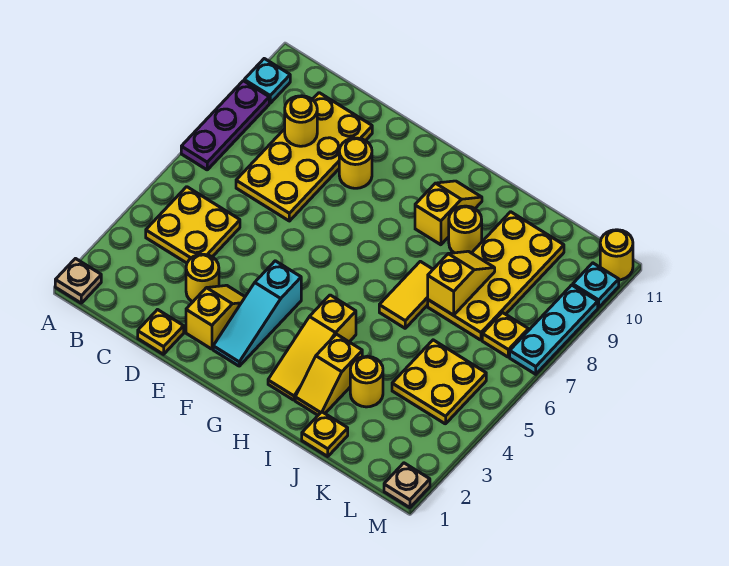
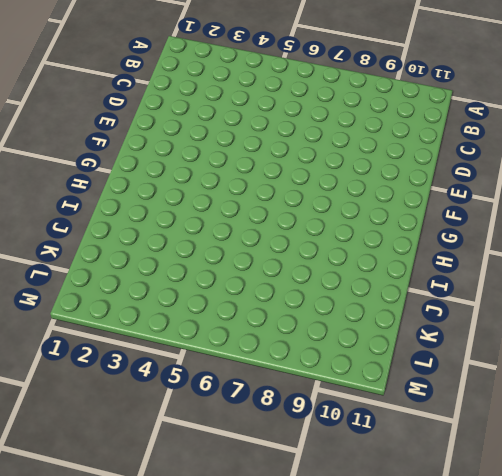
none -> tan 1x1 plate [55,259,101,303]
none -> purple 1x3 plate [181,81,269,170]
none -> cyan 1x1 plate [244,59,290,103]

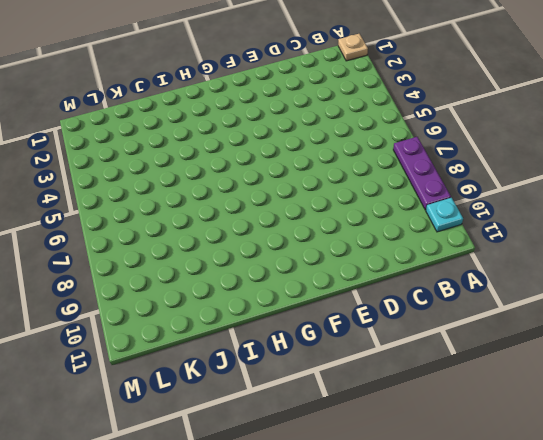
none -> yellow 2x2 plate [146,187,240,263]
none -> yellow 2x4 plate [236,93,372,221]
none -> yellow 1x1 plate [138,310,184,354]

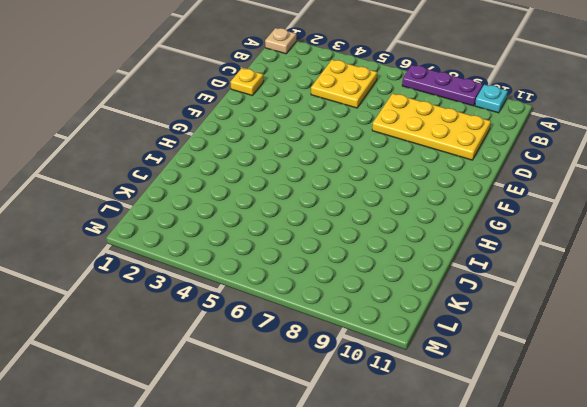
none -> yellow 1x1 round brick [186,254,219,302]
none -> yellow 1x2 slope [186,285,245,349]
none -> yellow 1x1 round brick [339,138,372,188]

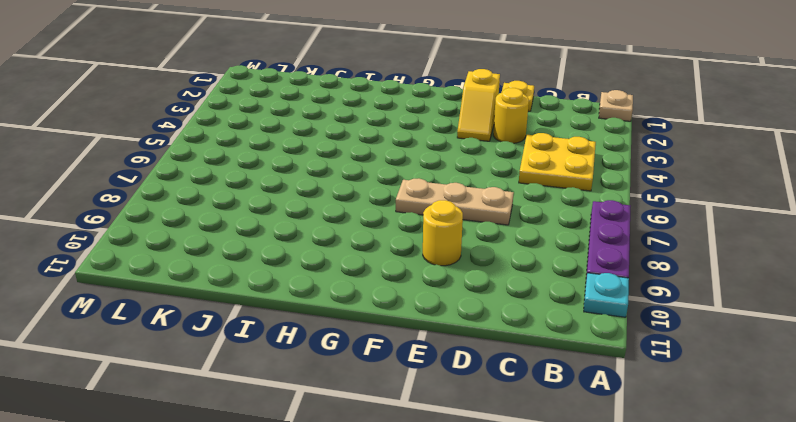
tan 1x3 plate [396,178,514,225] -> yellow 2x4 plate [236,93,372,221]
none -> cyan 1x3 slope [213,261,301,366]
none -> yellow 1x3 slope [268,295,356,400]
none -> yellow 1x2 slope [415,181,482,245]

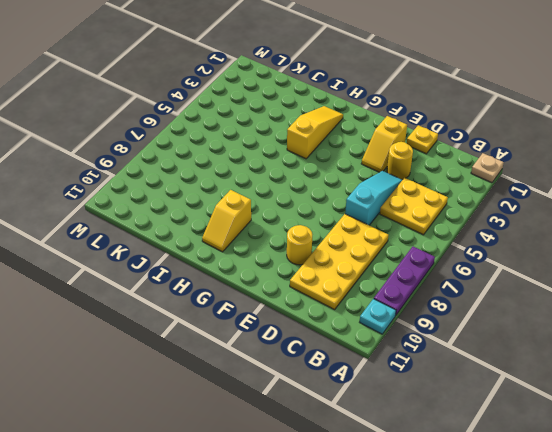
cyan 1x3 slope [345,171,402,225] -> cyan 1x3 slope moved to [213,261,301,366]
none -> yellow 1x2 slope [295,334,362,415]
none -> yellow 1x2 tile [379,261,433,328]
none -> yellow 1x1 round brick [449,206,482,253]

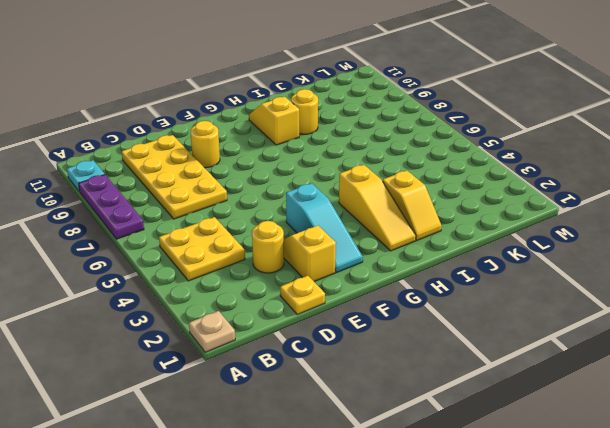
none -> yellow 1x2 tile [379,261,433,328]
none -> yellow 1x1 plate [302,412,348,456]
none -> yellow 1x1 round brick [350,356,383,407]

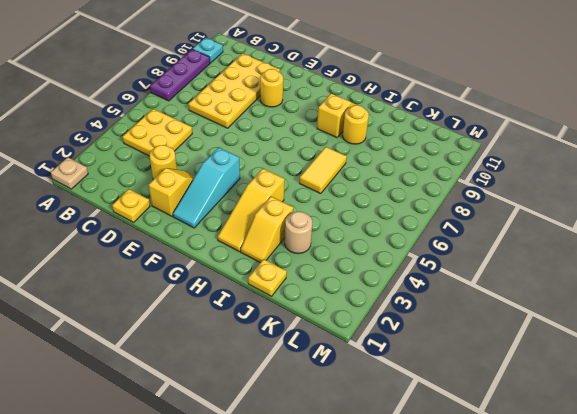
tan 1x1 round brick [285,212,312,254] -> yellow 1x1 round brick [350,356,383,407]
none -> yellow 2x4 plate [428,212,564,340]
none -> yellow 2x2 plate [392,340,486,424]
none -> yellow 1x1 plate [482,313,528,357]

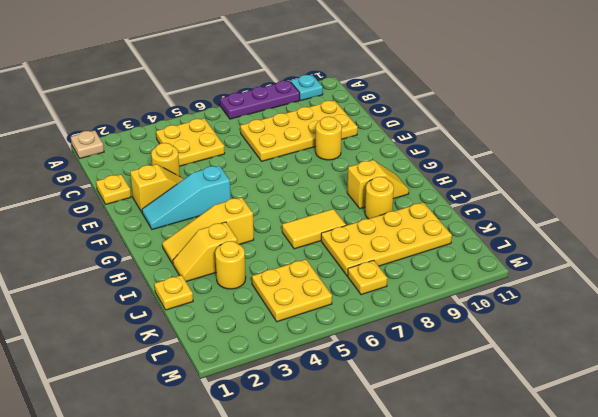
none -> tan 1x1 plate [384,463,430,508]
none -> cyan 1x3 plate [510,285,598,374]
none -> cyan 1x1 plate [573,263,619,308]

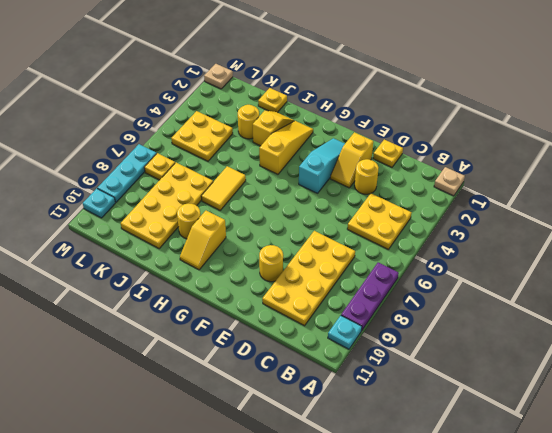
none -> yellow 1x1 round brick [600,230,633,280]
none -> yellow 1x1 round brick [285,96,317,146]
none -> yellow 1x2 slope [428,251,495,315]

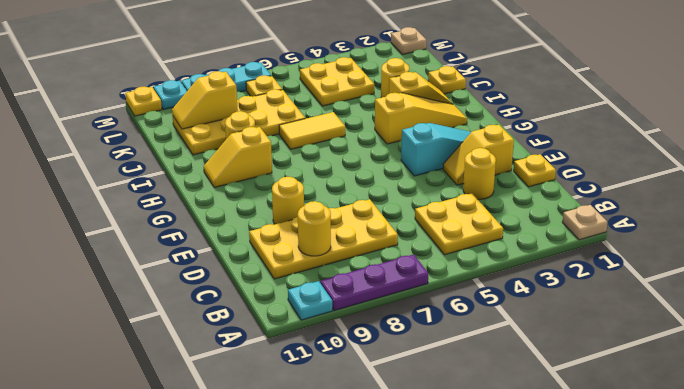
yellow 1x2 slope [172,71,238,129] -> yellow 1x2 slope moved to [428,251,495,315]
yellow 1x1 plate [125,87,162,116] -> yellow 1x1 round brick [600,230,633,280]

